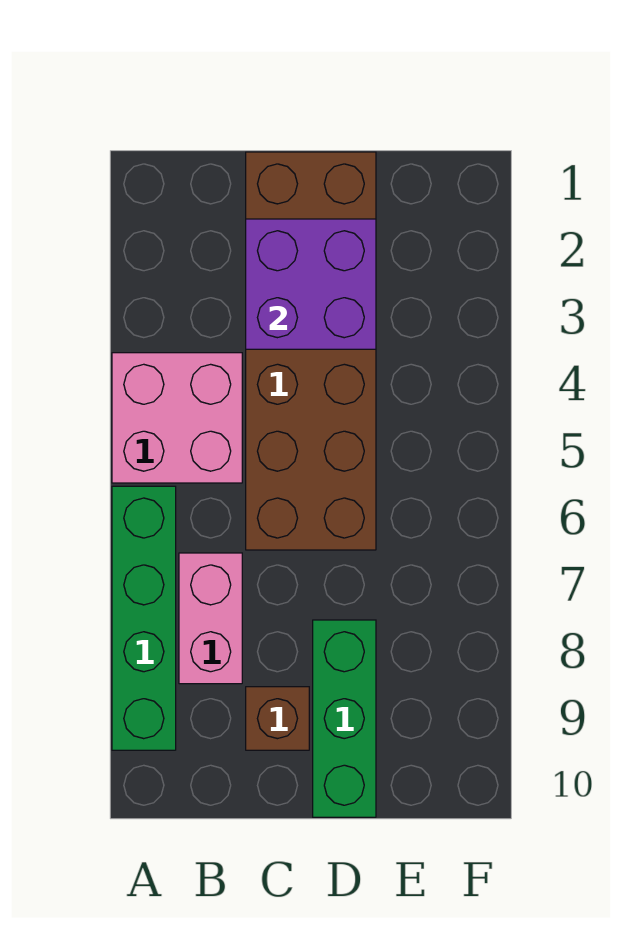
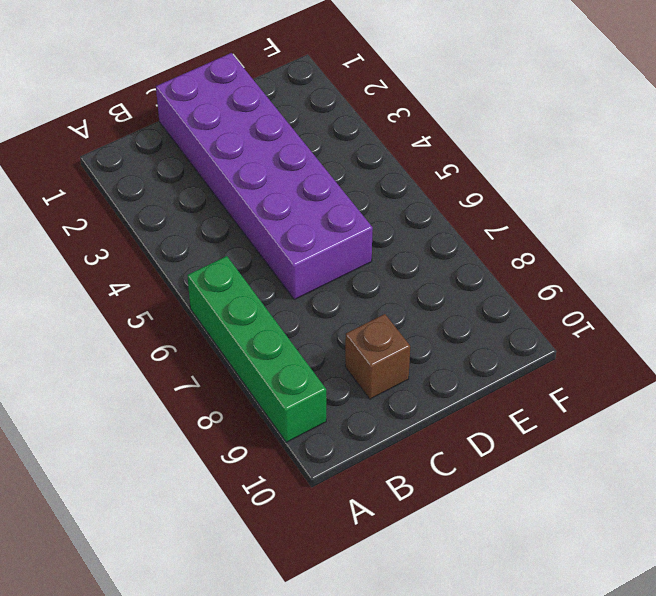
purple 2x6 brick [156,53,373,300] -> brown 2x6 brick [246,152,376,550]
none -> pink 2x2 brick [112,353,242,483]
none -> pink 1x2 brick [179,553,242,684]

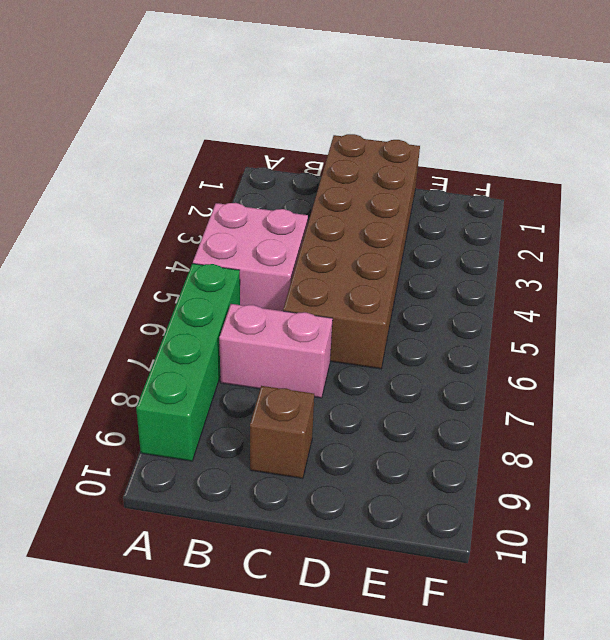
pink 1x2 brick [219,304,333,398] -> pink 1x2 brick turned to [179,553,242,684]
none -> green 1x3 brick [313,620,376,817]
none -> purple 2x2 brick [246,219,376,349]

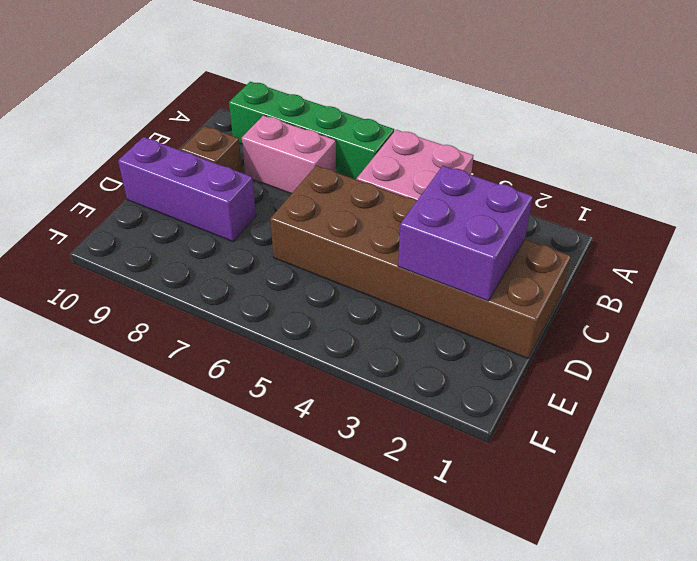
purple 1x3 brick [118,137,256,242] -> green 1x3 brick [313,620,376,817]

